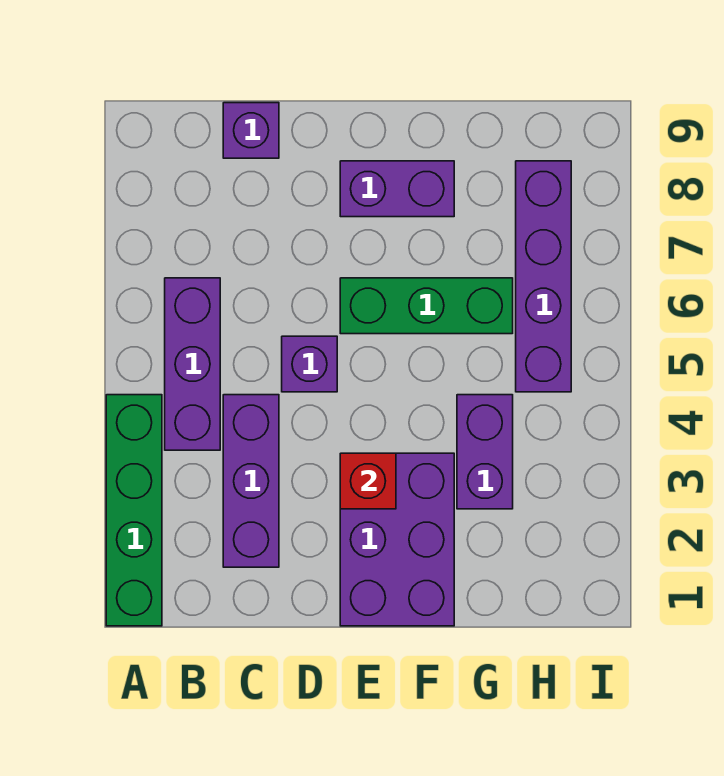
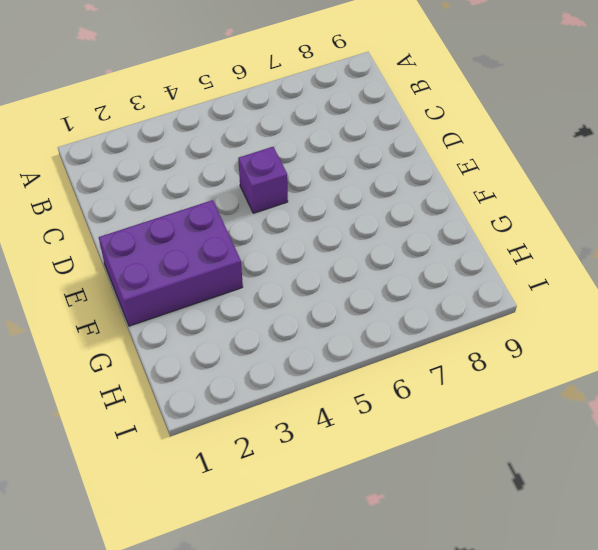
none -> green 1x4 brick [106,395,162,626]
none -> purple 1x3 brick [165,278,220,450]

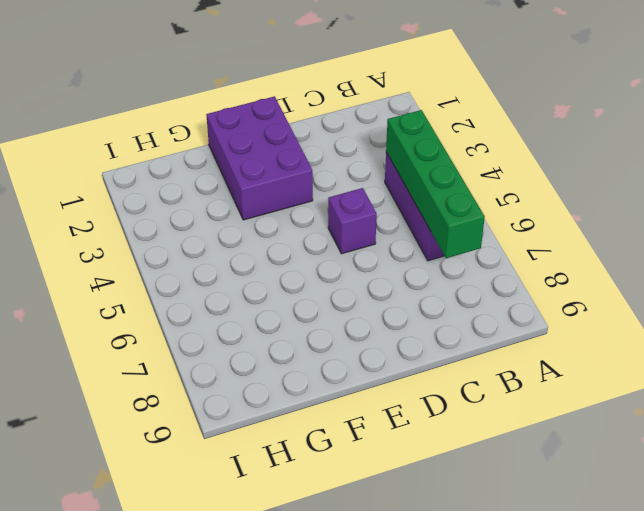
green 1x4 brick [386,110,485,258] -> green 1x4 brick moved to [106,395,162,626]
none -> purple 1x3 brick [223,395,279,567]
none -> purple 1x1 brick [223,103,279,158]

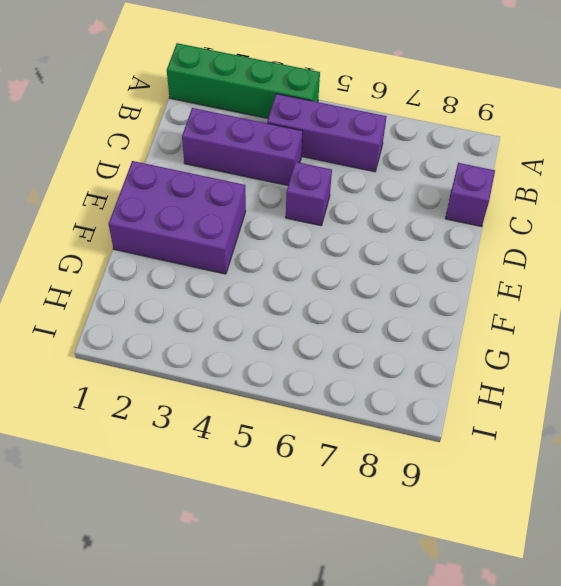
none -> green 1x3 brick [340,278,513,334]
none -> purple 1x2 brick [340,161,454,217]

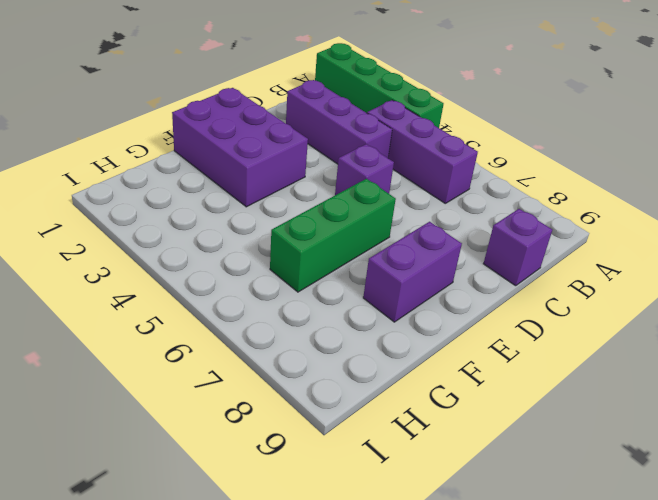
none -> purple 1x2 brick [457,395,513,509]
none -> purple 1x4 brick [516,161,571,392]

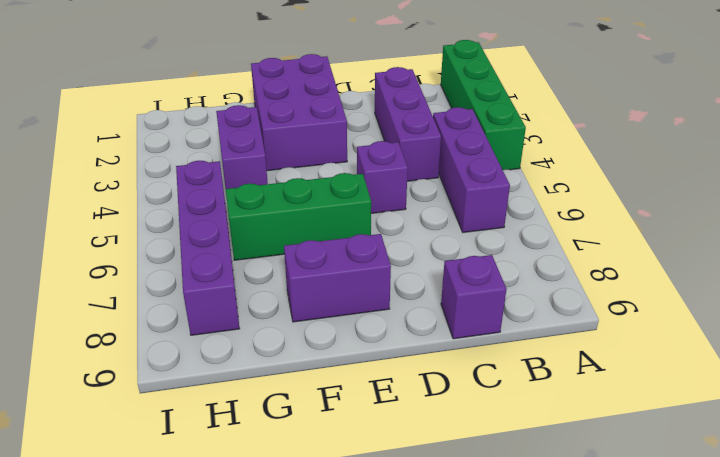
none -> red 1x1 brick [340,453,396,509]

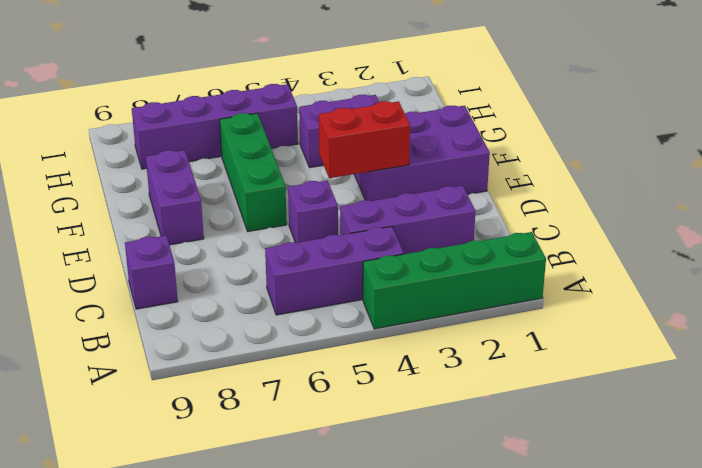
red 1x2 brick [319,101,410,178] -> red 1x1 brick [340,453,396,509]

